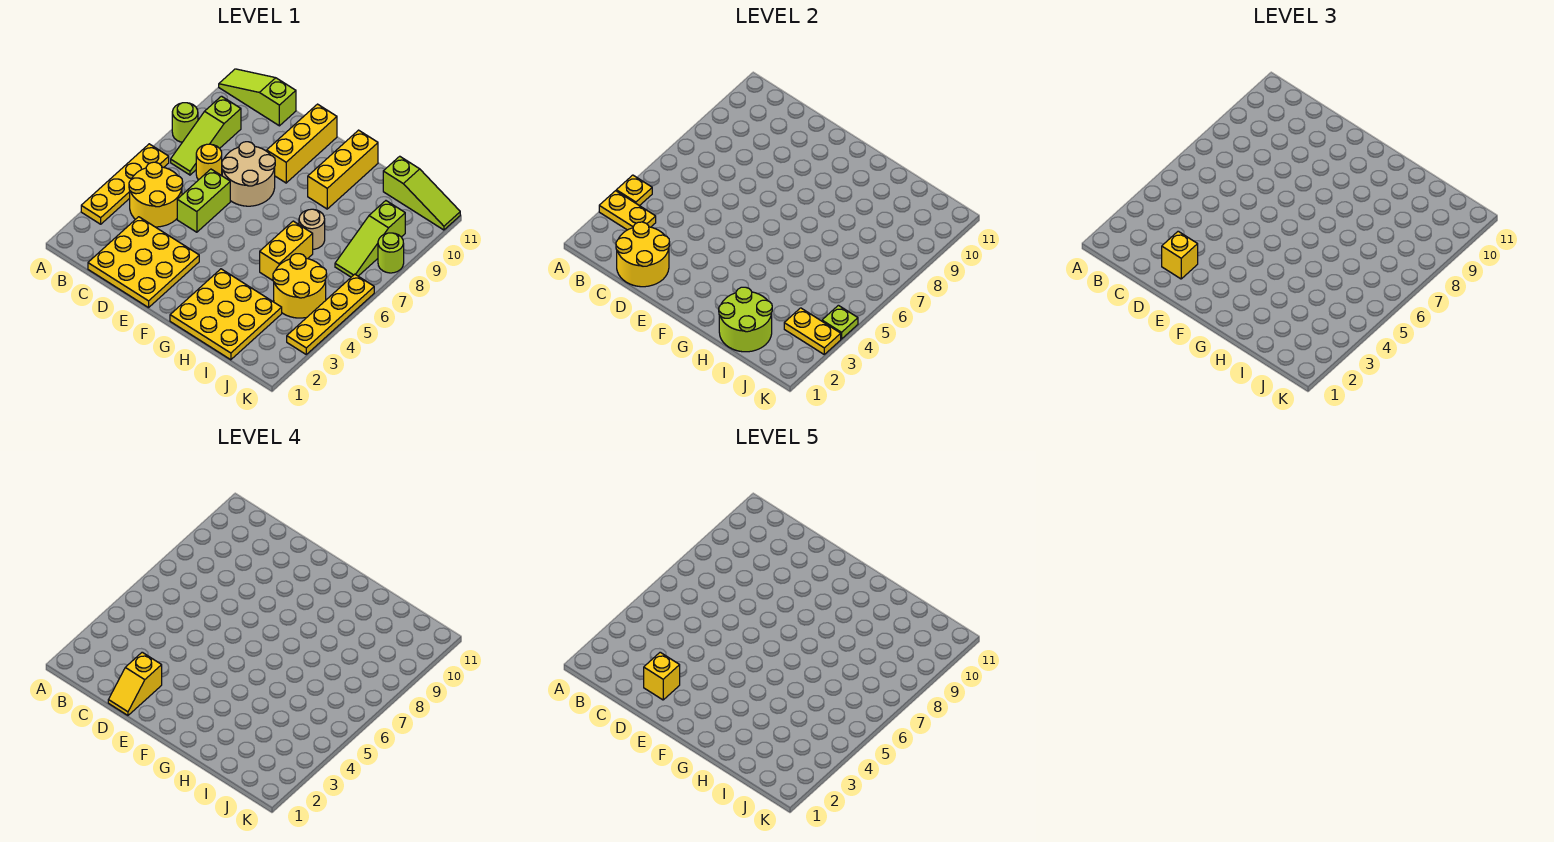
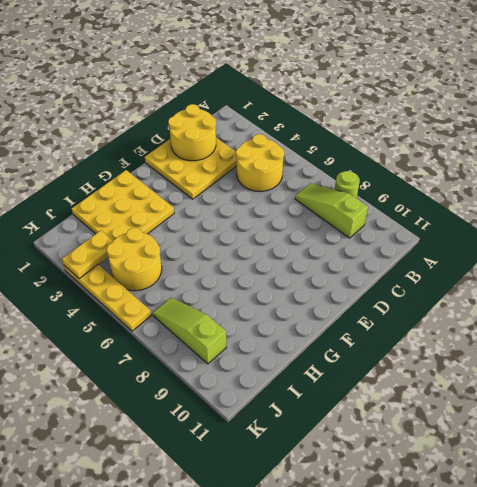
none -> yellow 1x4 plate [81,144,169,224]
none -> lime 1x3 slope [219,69,296,126]
none -> yellow 1x1 round brick [196,144,222,180]

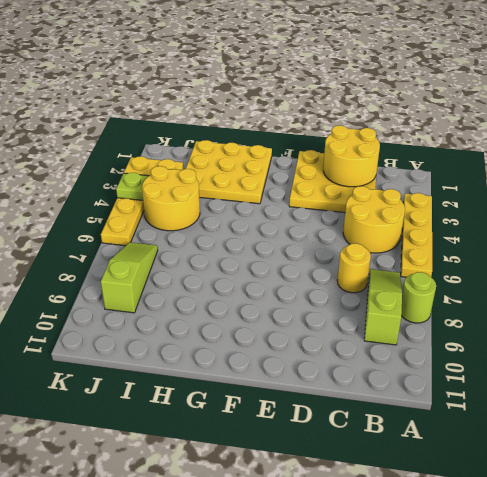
none -> lime 1x3 slope [219,69,296,126]
none -> lime 1x2 brick [177,169,230,232]
none -> tan 2x2 round brick [222,142,275,206]

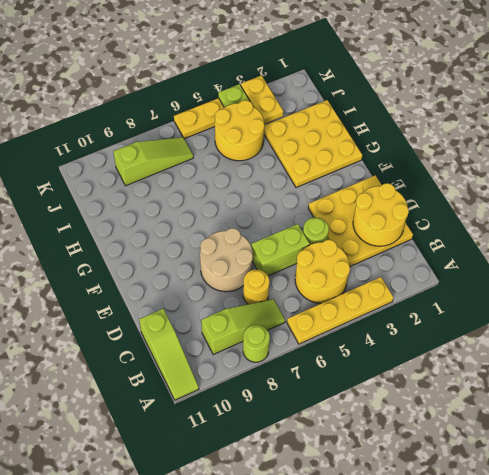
lime 1x1 round brick [303,217,329,245] -> lime 1x1 round brick moved to [378,233,404,273]
none -> yellow 1x3 brick [267,104,337,183]
none -> yellow 1x3 brick [308,130,378,209]
none -> yellow 1x2 brick [260,221,313,280]

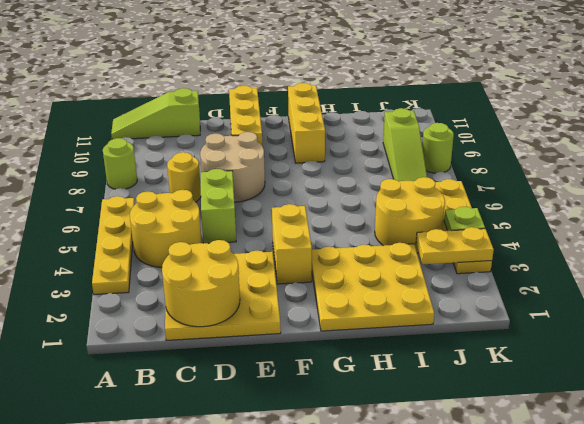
yellow 1x2 brick [272,204,312,284] -> yellow 1x2 brick moved to [260,221,313,280]
none -> lime 1x3 slope [171,96,241,175]
none -> tan 1x1 round brick [299,209,325,249]
none -> lime 1x3 slope [383,156,460,230]

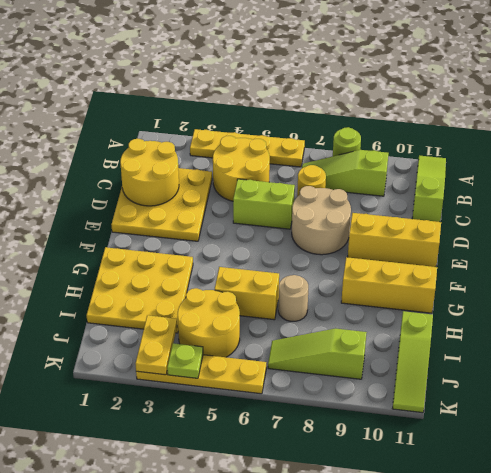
none -> lime 1x1 round brick [378,233,404,273]
none -> yellow 1x2 plate [599,191,656,230]
none -> yellow 1x1 plate [616,175,652,206]

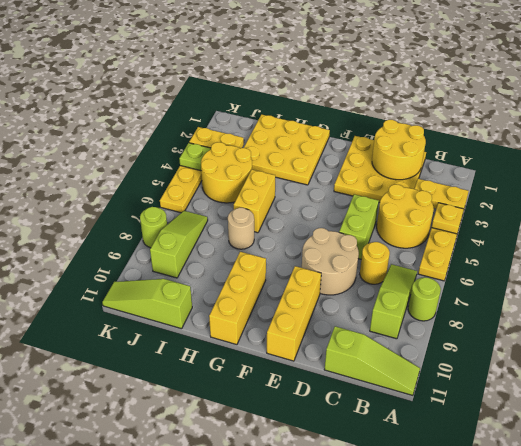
none -> lime 2x2 round brick [719,287,772,352]
none -> yellow 1x1 brick [1162,231,1198,279]
none -> yellow 1x2 slope [108,652,162,715]

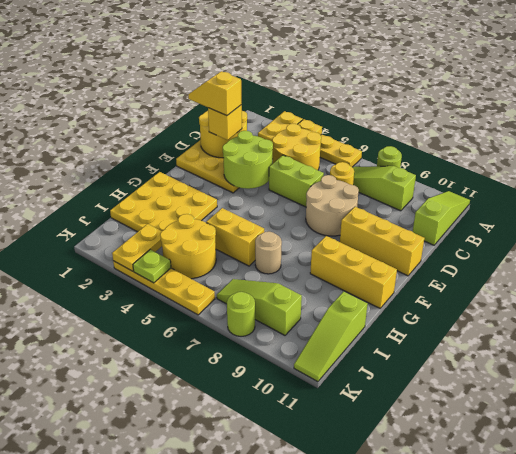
lime 2x2 round brick [223,131,273,189] -> lime 2x2 round brick moved to [719,287,772,352]
none -> yellow 1x1 brick [644,652,680,700]

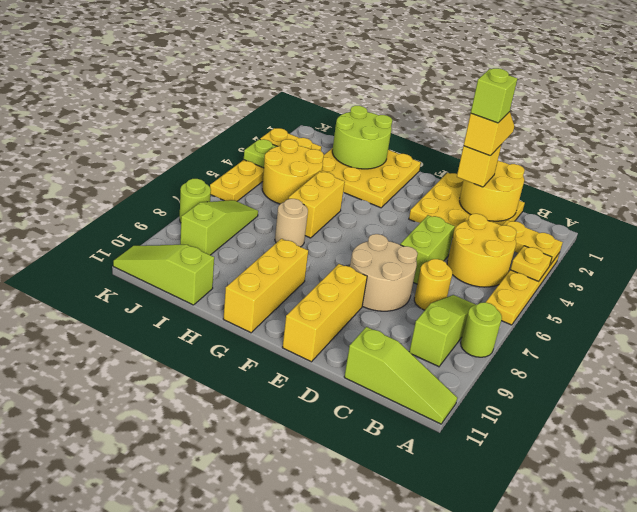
lime 1x1 brick [471,68,517,123] -> yellow 1x1 brick [644,652,680,700]

